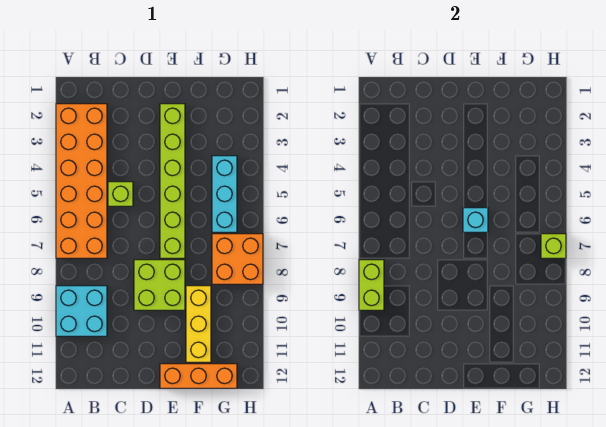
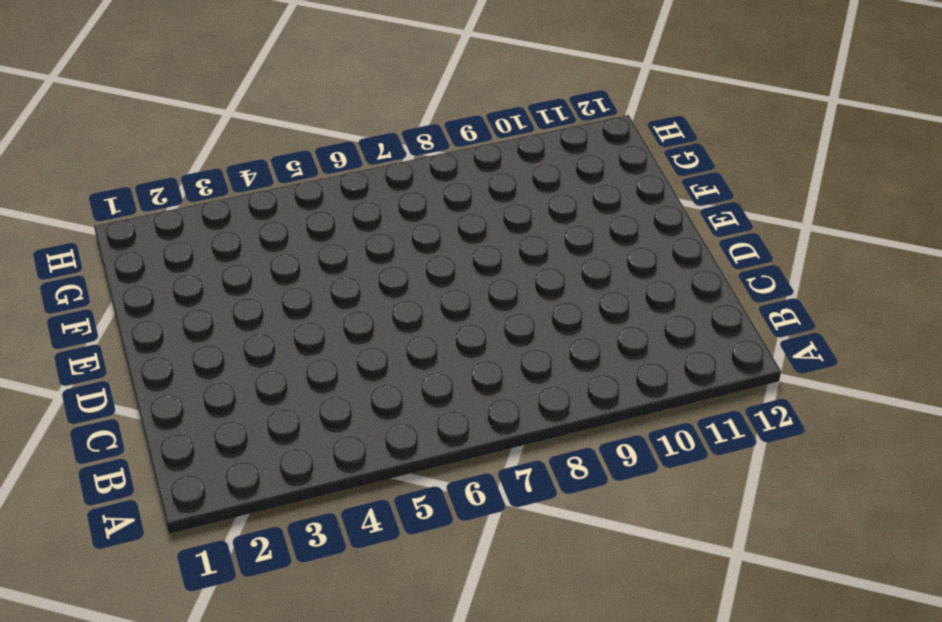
none -> orange 2x6 brick [56,104,107,258]
none -> cyan 2x2 brick [56,286,107,336]
none -> lime 1x1 brick [108,182,133,206]

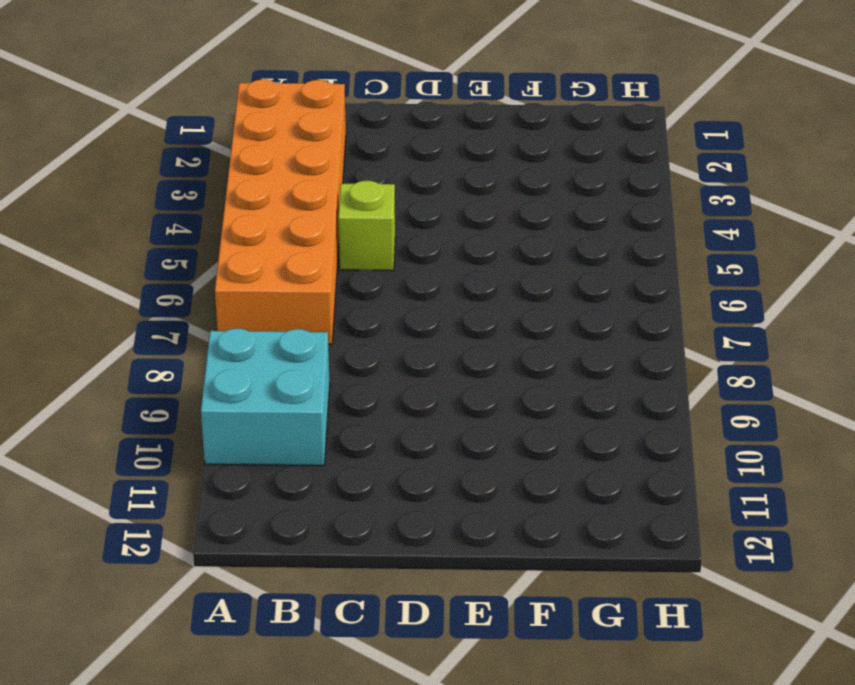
none -> lime 2x2 brick [134,260,185,310]
none -> lime 1x6 brick [160,104,185,258]
none -> orange 1x3 brick [160,364,237,388]

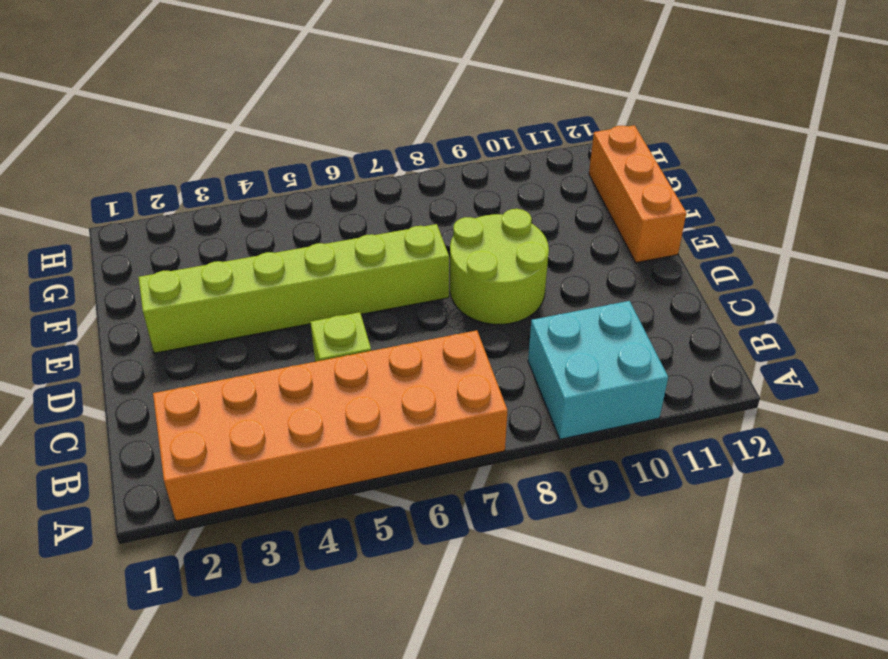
lime 2x2 round brick [450,209,549,324] -> lime 2x2 brick [134,260,185,310]
none -> yellow 1x3 brick [186,286,211,362]
none -> cyan 1x3 brick [212,156,237,232]
none -> orange 2x2 brick [212,234,263,284]

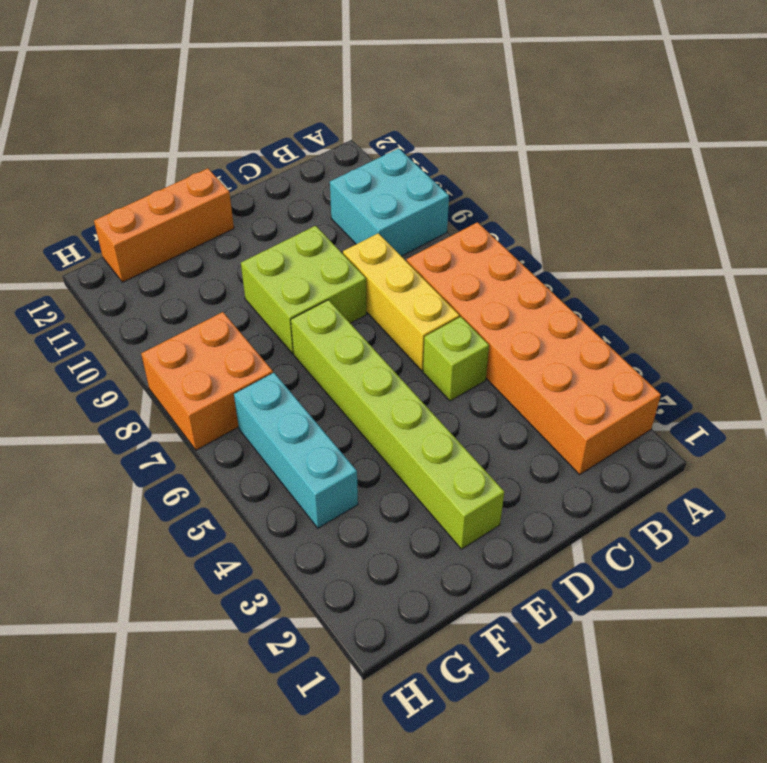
yellow 1x3 brick [343,233,460,371] -> yellow 1x3 brick moved to [186,286,211,362]
none -> lime 1x2 brick [359,260,384,310]
none -> cyan 1x1 brick [463,208,488,232]
none -> lime 1x1 brick [541,234,566,258]

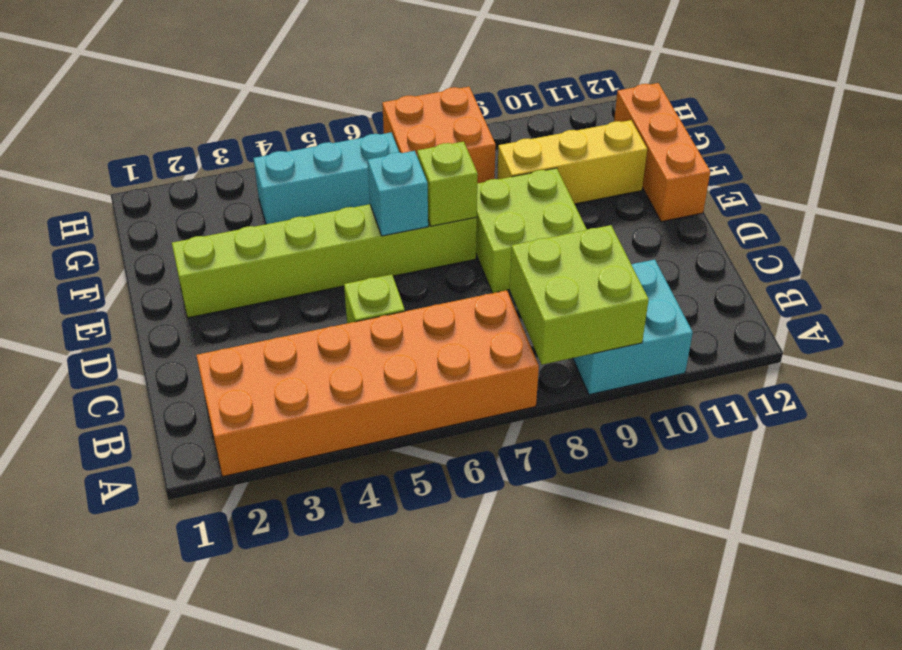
lime 2x2 brick [510,225,649,365] -> lime 1x2 brick [359,260,384,310]
lime 1x1 brick [417,142,478,226] -> lime 1x1 brick moved to [541,234,566,258]

